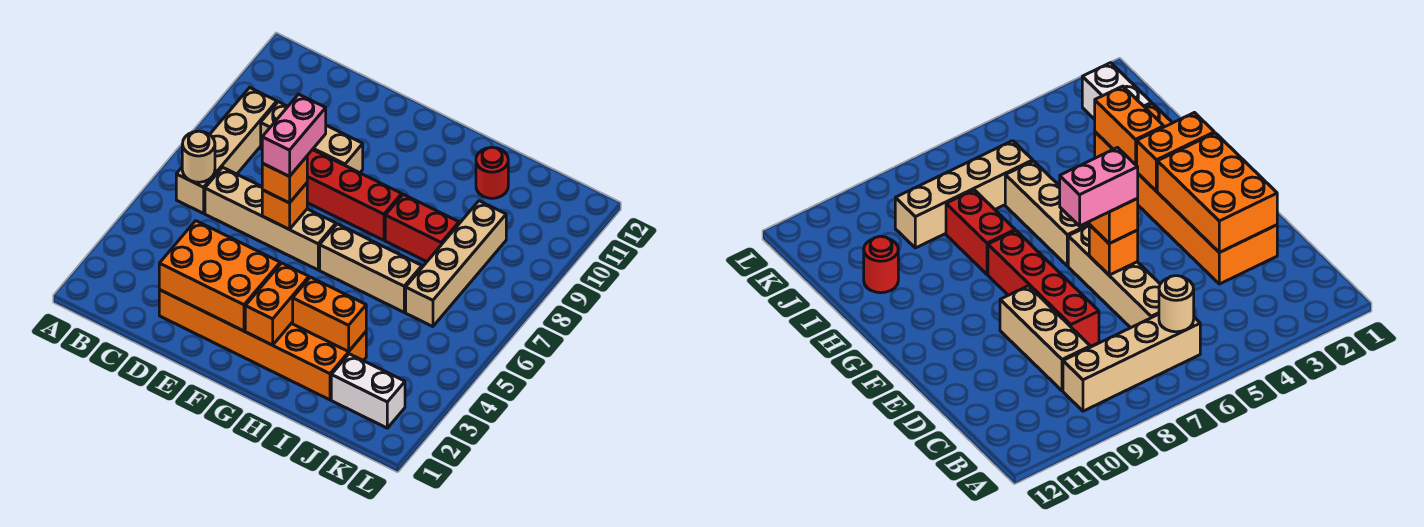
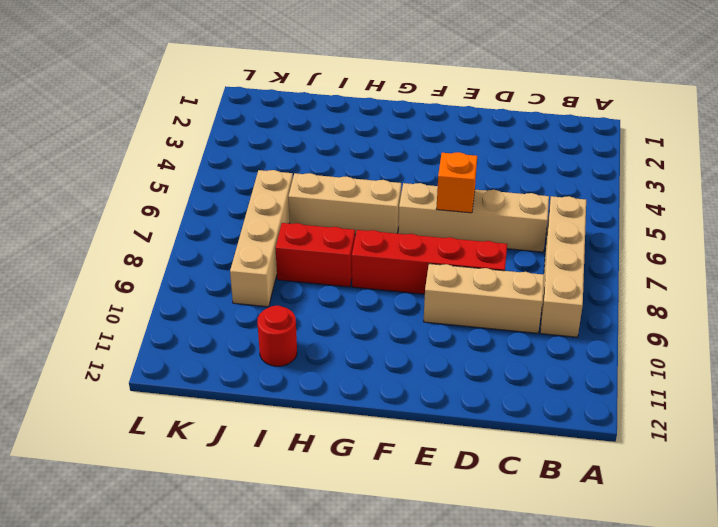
none -> orange 2x6 brick [159,290,366,400]
none -> white 1x2 brick [331,354,405,428]
none -> tan 1x1 round brick [182,131,215,182]

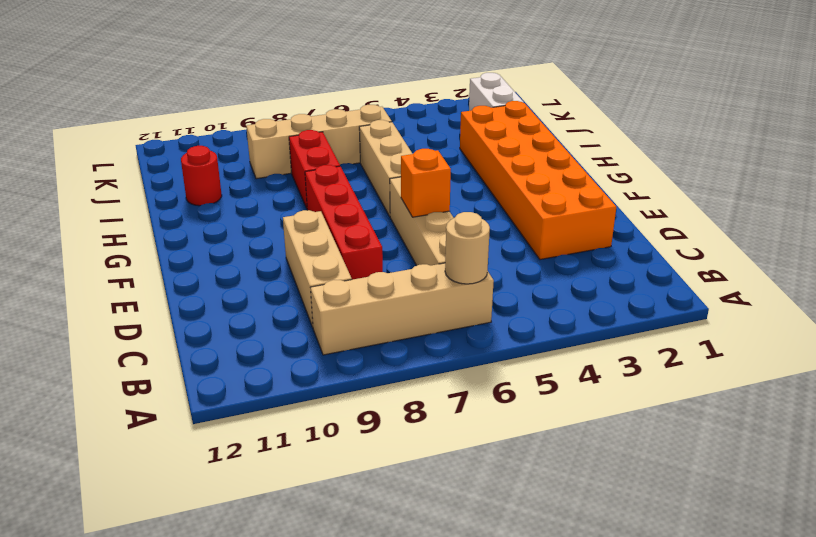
none -> orange 2x3 brick [159,221,280,331]
none -> orange 1x2 brick [245,263,309,345]
none -> orange 1x2 brick [293,277,366,351]

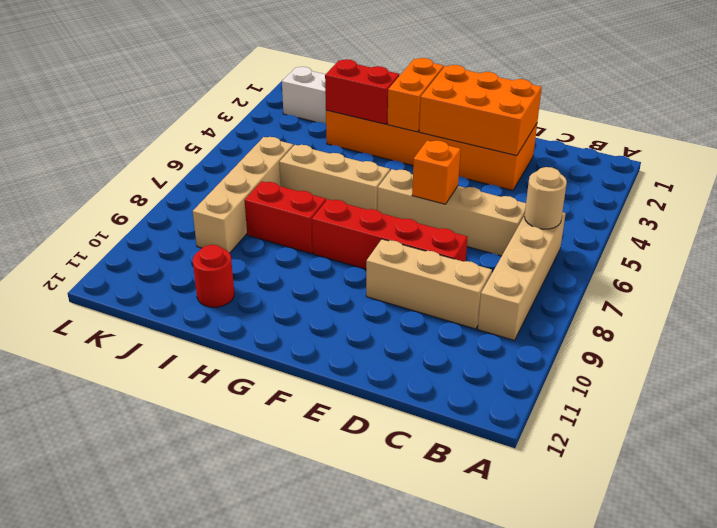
red 1x2 brick [325,59,399,124] -> orange 1x2 brick [293,277,366,351]
none -> orange 1x1 brick [262,157,307,203]
none -> pink 1x2 brick [262,94,326,176]

